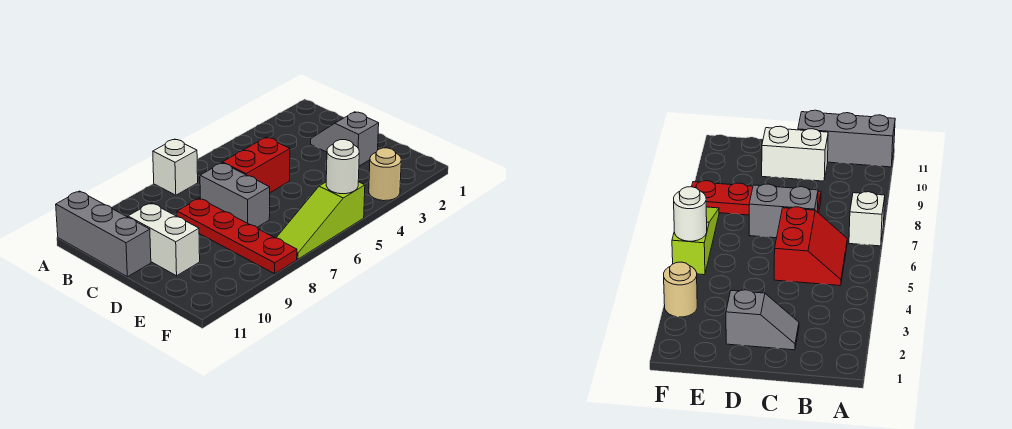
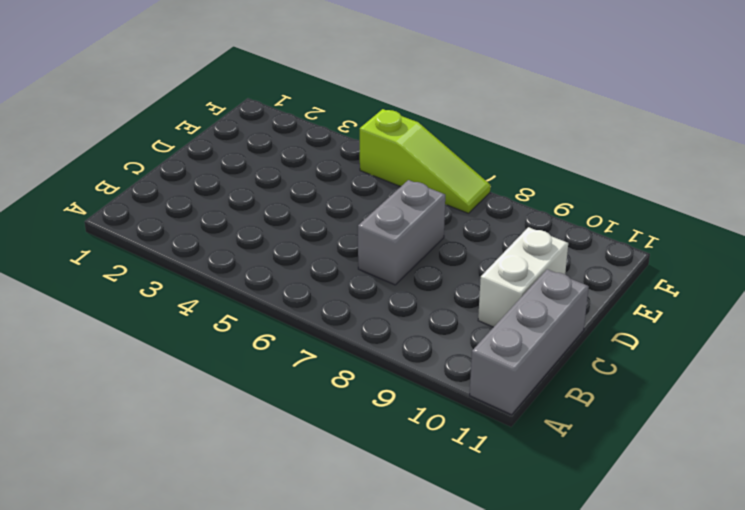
none -> white 1x1 brick [153,139,198,195]
none -> red 2x2 slope [220,137,290,193]

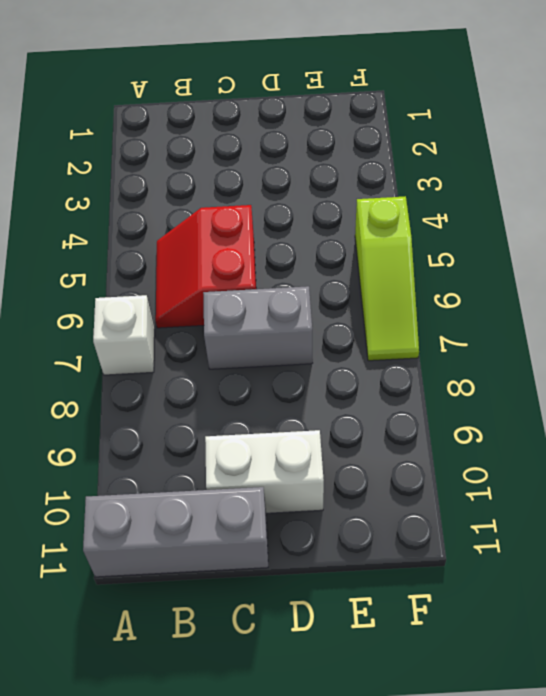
none -> grey 1x2 slope [311,112,379,166]
none -> red 1x4 plate [177,198,297,274]

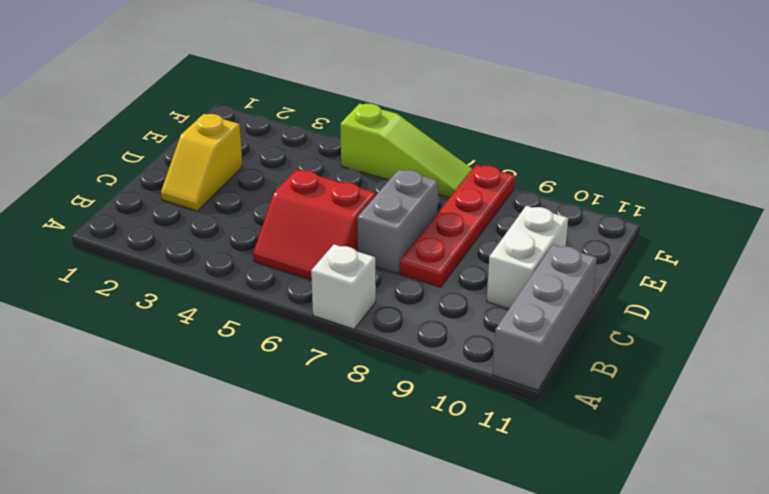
yellow 1x2 slope [161,114,242,211] -> grey 1x2 slope [311,112,379,166]
none -> tan 1x1 round brick [369,148,401,201]
none -> white 1x1 round brick [326,140,359,194]

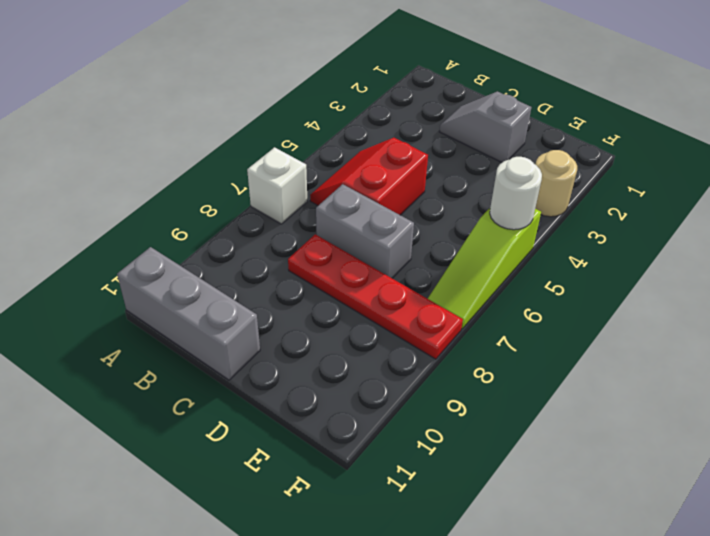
none -> white 1x2 brick [128,203,200,276]

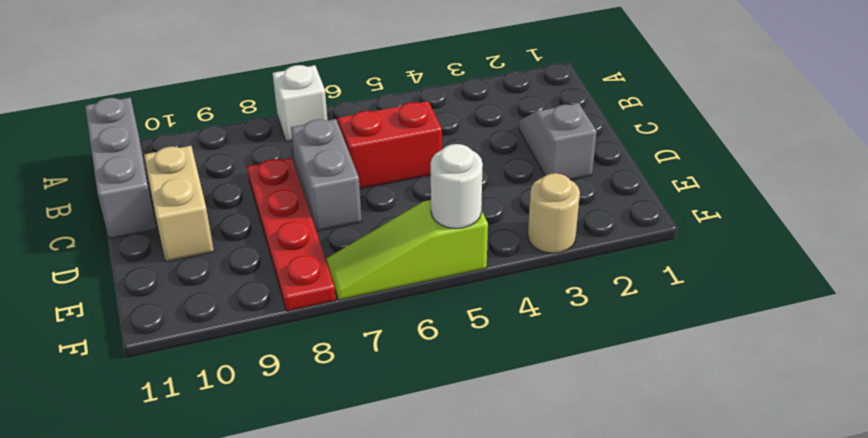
tan 1x2 brick [144,146,214,262] -> white 1x2 brick [128,203,200,276]

